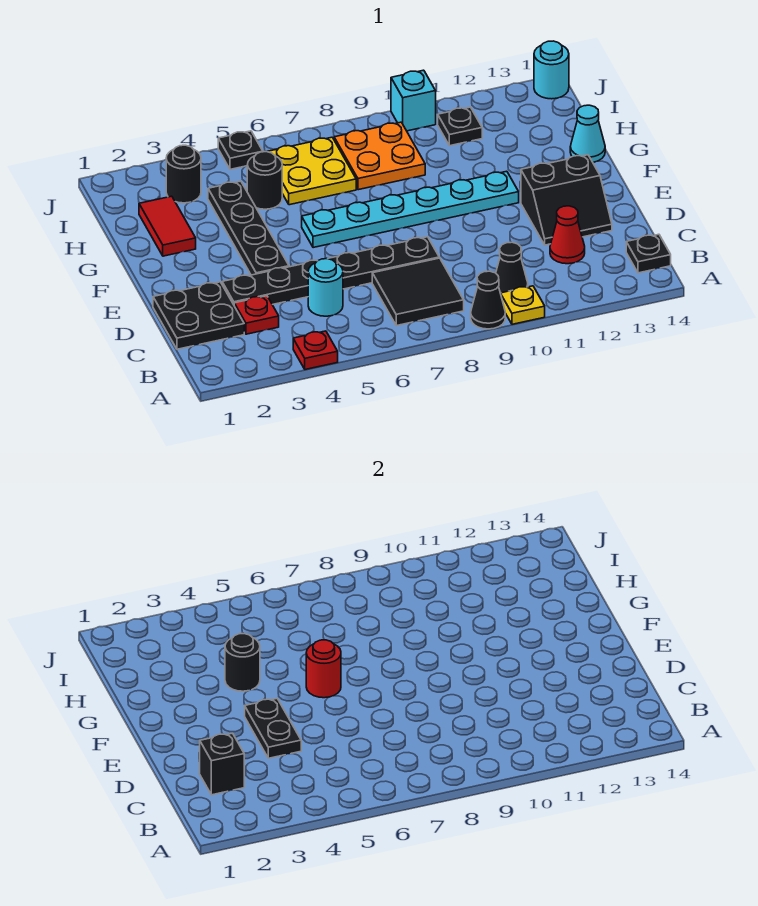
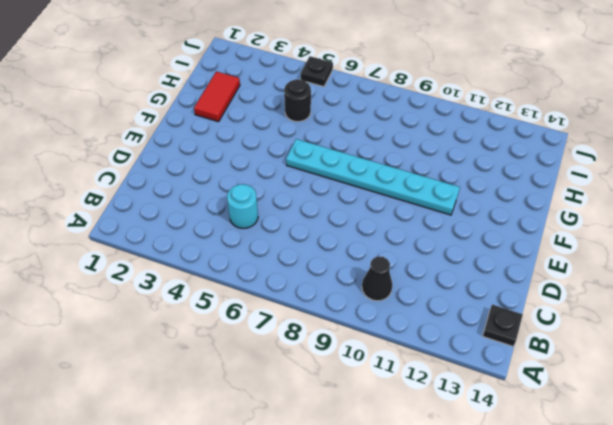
none -> red 1x1 plate [293,331,338,370]
none -> black 1x1 cone [471,271,505,329]
none -> yellow 1x1 plate [501,286,545,324]

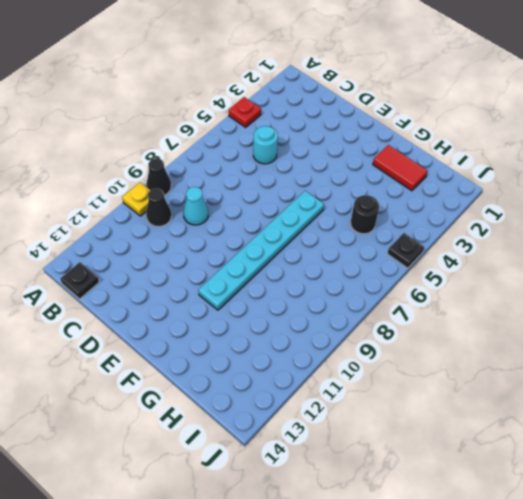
cyan 1x1 cone [183,187,208,225] -> cyan 1x1 cone moved to [570,105,605,162]
none -> black 2x2 tile [372,258,464,326]
none -> black 2x2 plate [153,282,244,349]
none -> red 1x1 plate [234,296,279,334]

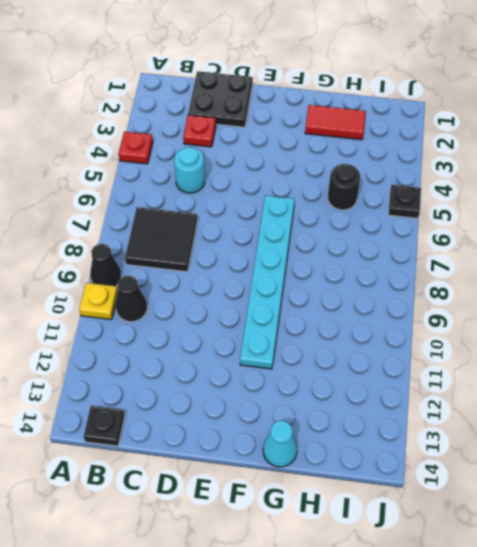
none -> red 1x1 cone [550,206,585,264]
none -> black 1x6 plate [222,237,439,305]
none -> black 2x2 slope [521,155,612,245]

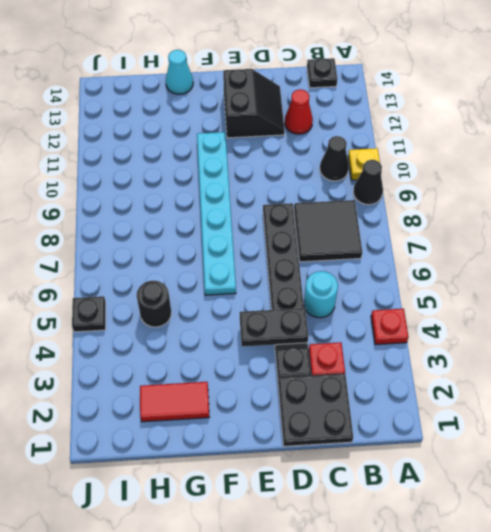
none -> black 1x4 plate [208,181,289,275]
none -> yellow 2x2 plate [267,137,356,205]
none -> orange 2x2 plate [334,122,425,190]

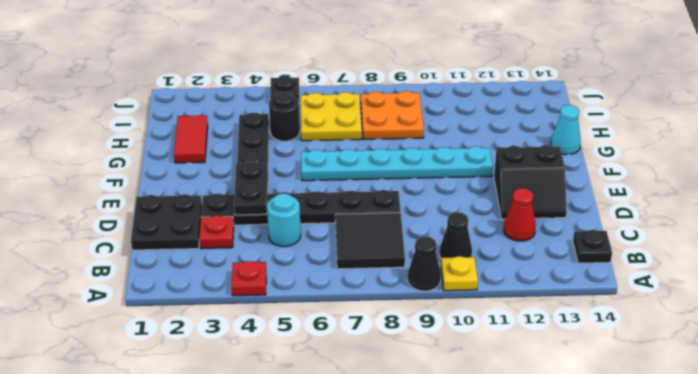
none -> black 1x1 round brick [166,145,201,203]
none -> black 1x1 plate [438,107,482,146]
none -> cyan 1x1 brick [391,70,436,131]

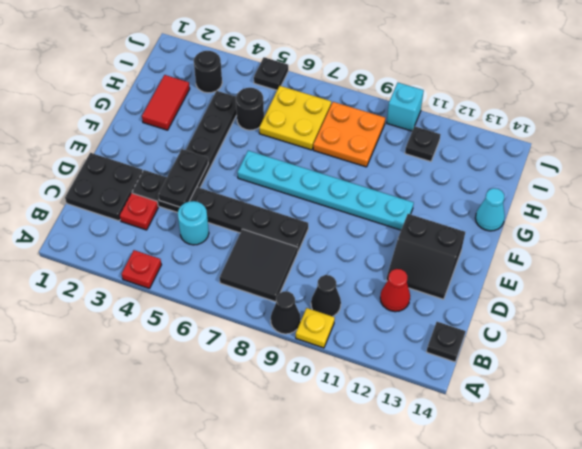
none -> cyan 1x1 round brick [534,41,569,99]
none -> black 1x1 brick [200,733,244,795]
none -> red 1x1 round brick [306,640,341,698]

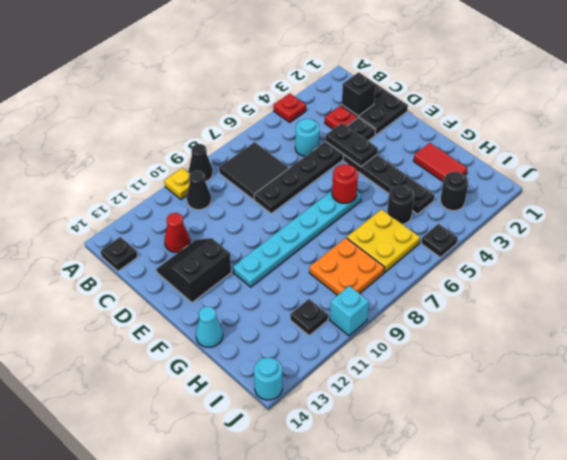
none -> black 1x1 round brick [225,634,260,691]

